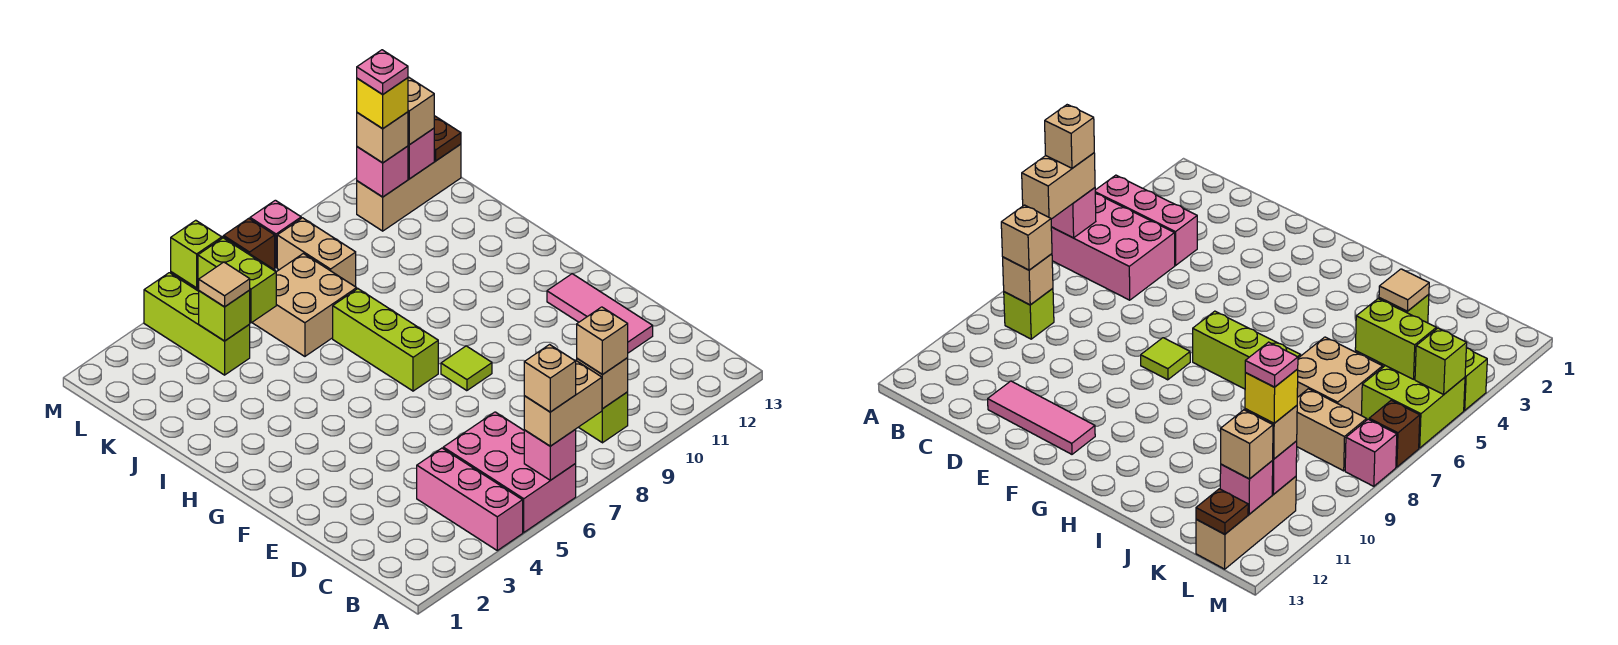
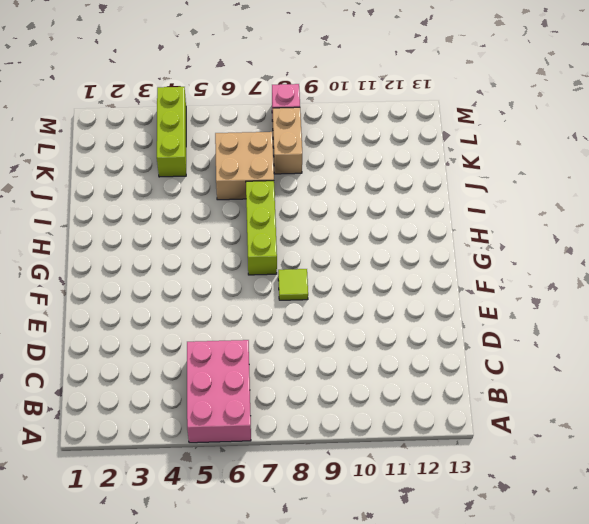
none -> pink 1x3 brick [417,448,523,550]
none -> lime 1x1 brick [579,392,628,443]
none -> pink 1x3 tile [547,274,653,353]

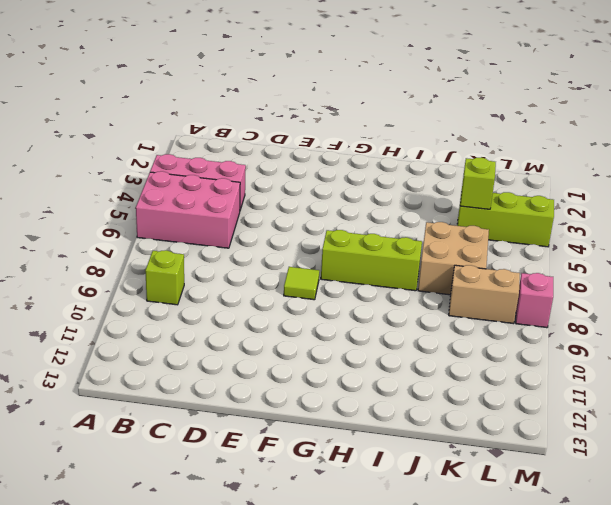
none -> pink 1x3 tile [547,274,653,353]
none -> lime 2x2 brick [1361,366,1465,448]
none -> tan 1x3 brick [357,144,461,231]

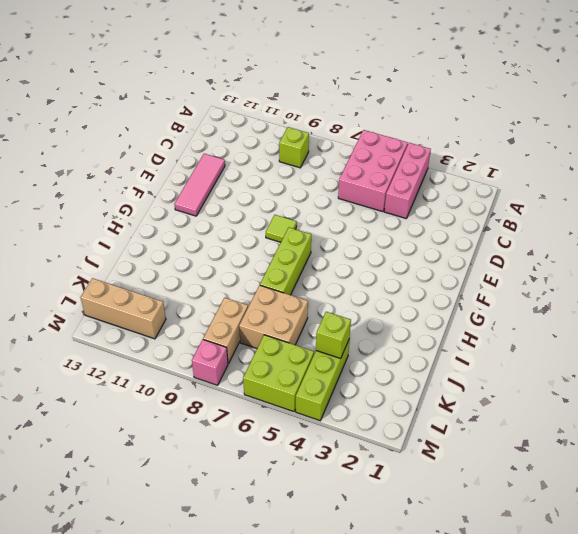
none -> brown 1x1 brick [224,218,275,269]
none -> pink 1x1 brick [524,430,576,480]
none -> tan 1x1 brick [577,358,628,409]

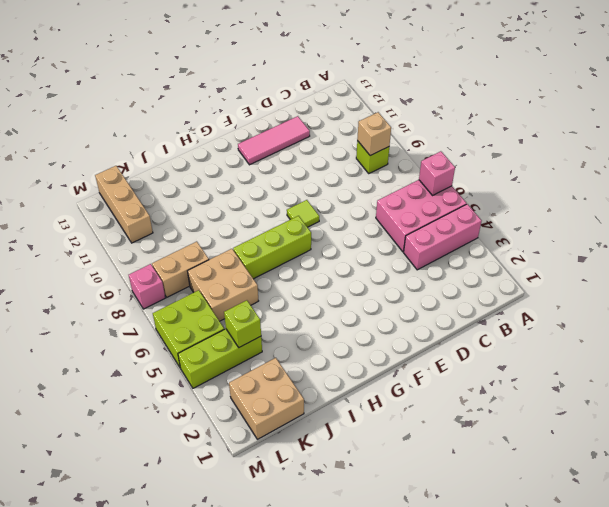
tan 2x2 brick [229,358,304,439] -> none
none -> brown 1x1 brick [224,218,275,269]
none -> lime 1x2 brick [198,238,276,323]
none -> pink 1x1 brick [357,146,408,197]

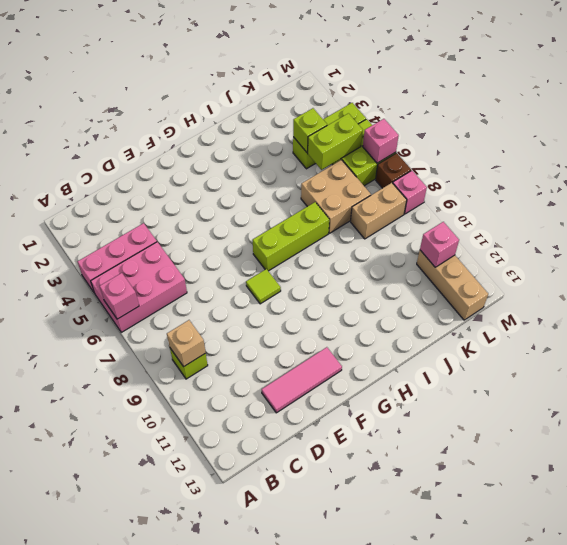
pink 1x1 brick [363,119,399,163] -> pink 1x1 brick moved to [408,128,434,179]
none -> brown 1x1 plate [434,116,461,161]
none -> lime 1x1 brick [171,220,222,288]
none -> tan 1x2 brick [524,361,602,446]

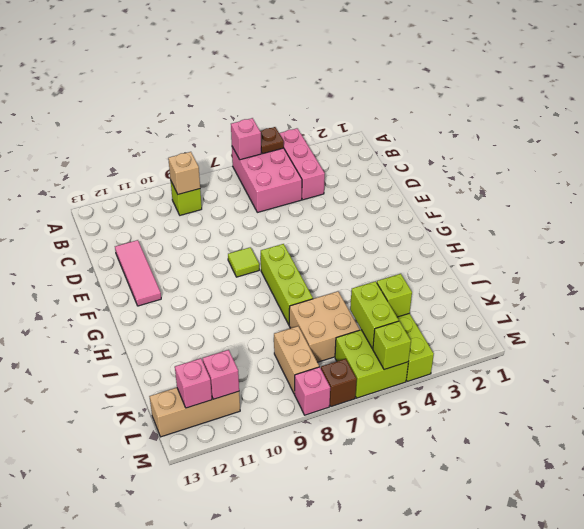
brown 1x1 plate [260,127,284,154] -> brown 1x1 plate moved to [434,116,461,161]
none -> tan 1x2 brick [524,361,602,446]
none -> tan 1x1 brick [577,307,628,375]
none -> tan 1x1 tile [198,262,250,307]

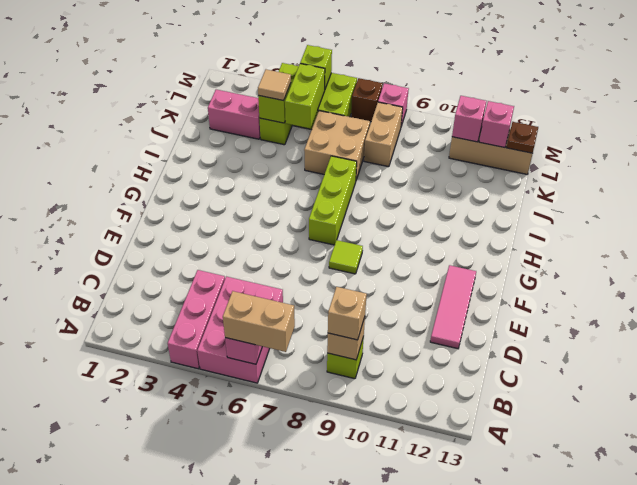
pink 1x2 brick [208,90,260,139] -> none
none -> tan 1x1 brick [357,112,408,163]
none -> tan 1x1 brick [408,77,434,145]
none -> tan 1x1 brick [524,345,576,412]

